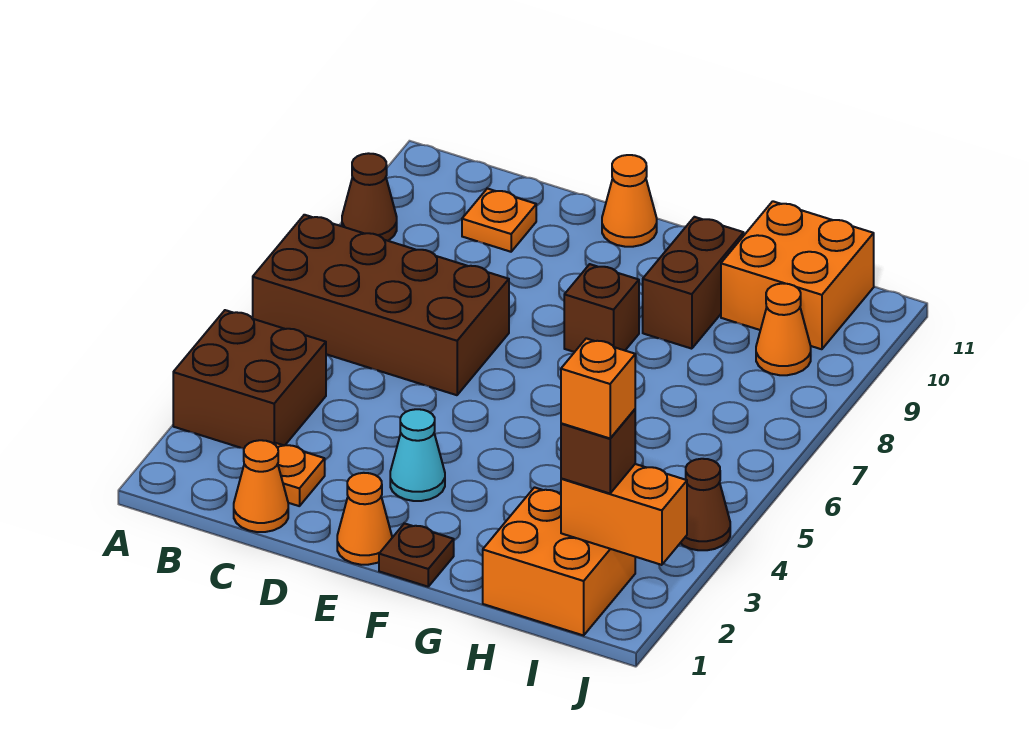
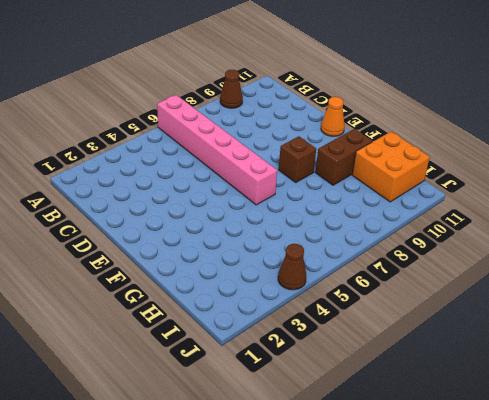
pink 1x6 brick [157,95,277,205] -> brown 2x4 brick [253,215,509,395]
none -> brown 2x2 brick [173,310,326,449]
none -> orange 1x1 cone [234,440,288,532]
none -> orange 1x1 plate [275,443,325,506]

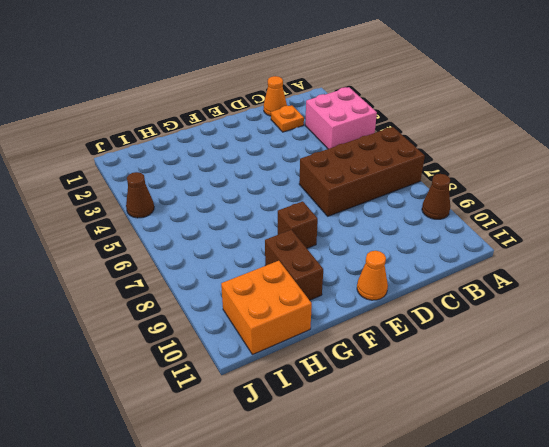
pink 2x2 brick [305,87,377,149] -> brown 2x2 brick [173,310,326,449]
none -> orange 1x1 plate [462,189,536,252]
none -> orange 1x1 cone [337,473,392,565]
none -> cyan 1x1 cone [390,409,445,501]

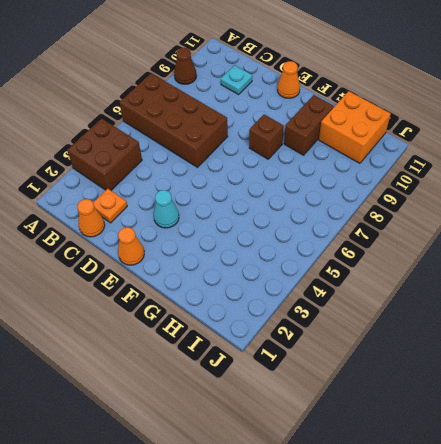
cyan 1x1 plate [221,65,252,95] -> orange 1x1 plate [462,189,536,252]
none -> brown 1x1 plate [379,523,454,587]
none -> orange 2x2 brick [483,487,635,635]
none -> orange 1x1 cone [756,283,811,375]

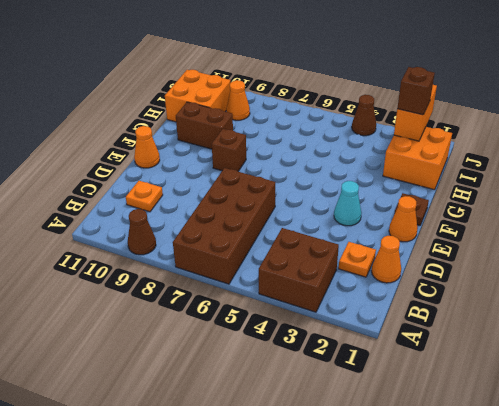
none -> orange 1x1 brick [561,338,635,438]

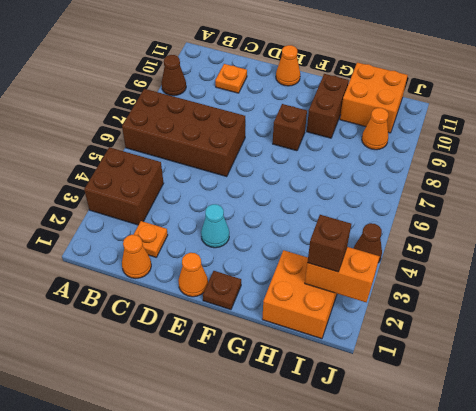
none -> orange 1x1 brick [561,338,635,438]

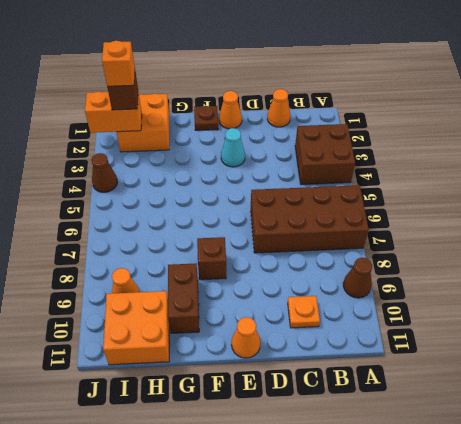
none -> orange 1x1 plate [275,443,325,506]

